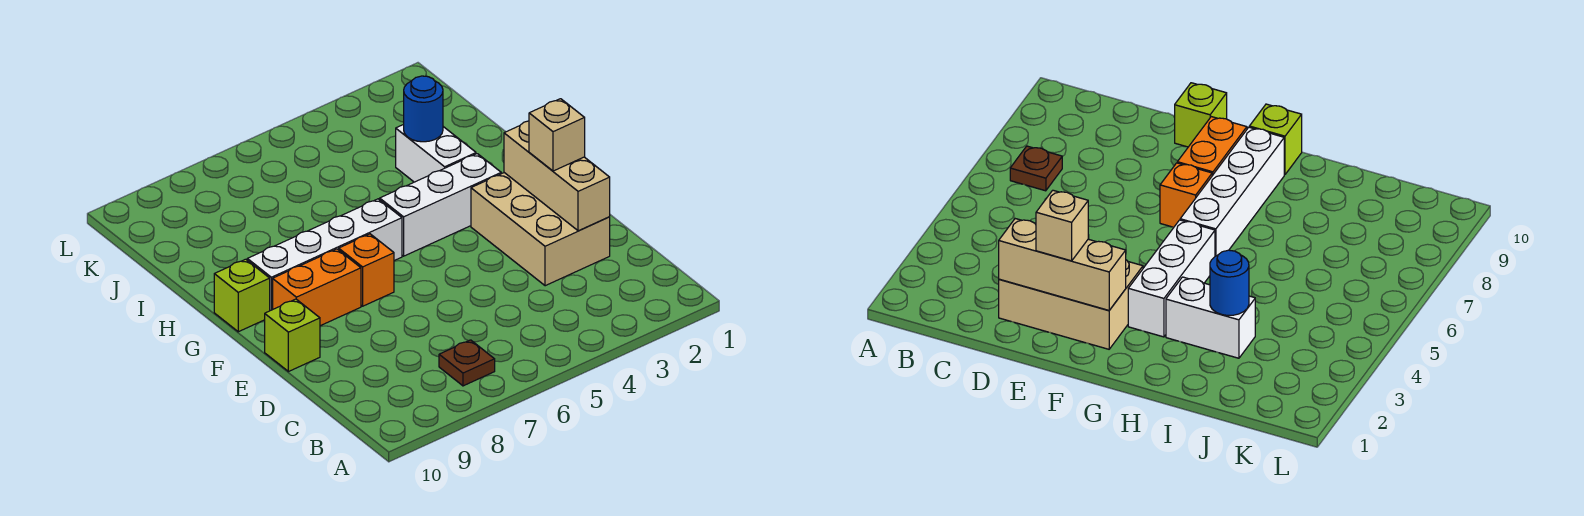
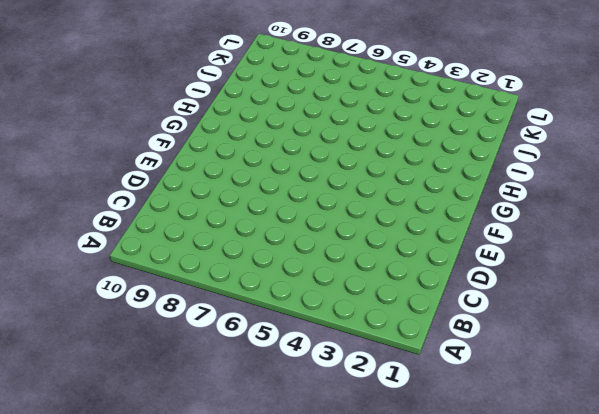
none -> brown 1x1 plate [439,340,495,386]
none -> tan 2x3 brick [471,173,610,286]
none -> lime 1x1 brick [265,299,320,372]

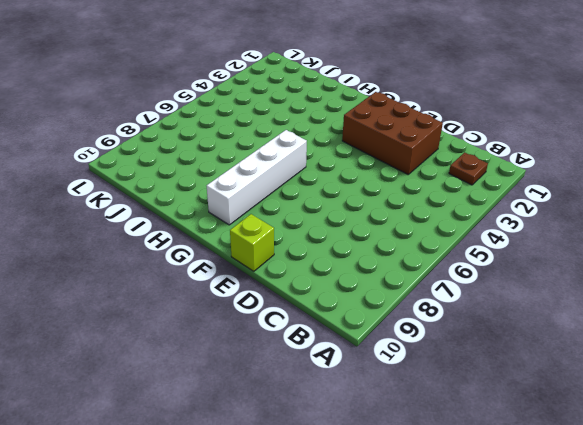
brown 1x1 plate [449,152,488,185] -> brown 1x1 plate moved to [439,340,495,386]
brown 2x3 brick [342,92,443,174] -> tan 2x3 brick [471,173,610,286]
none -> orange 1x1 brick [339,234,394,306]
none -> orange 1x2 brick [273,249,361,326]
none -> white 1x3 brick [380,154,501,256]

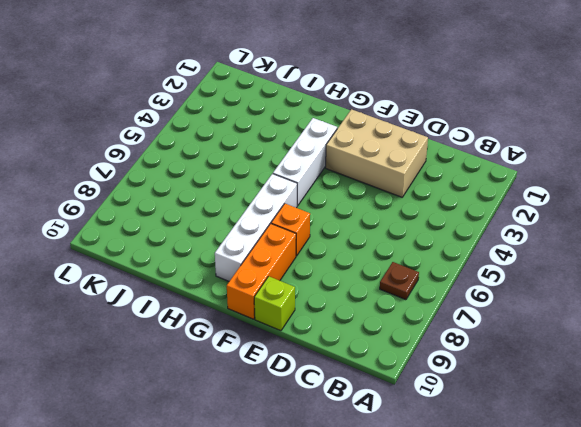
orange 1x3 brick [227,224,296,319] -> orange 1x2 brick [273,249,361,326]
none -> lime 1x1 brick [214,259,270,332]
none -> white 1x2 brick [396,124,476,182]
none -> tan 1x3 brick [504,121,610,231]

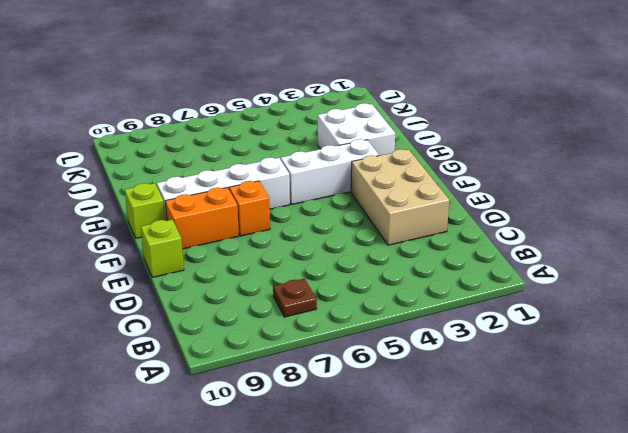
white 2x2 brick [318,103,395,156] -> white 1x2 brick [396,124,476,182]
none -> tan 1x3 brick [504,121,610,231]
none -> blue 1x1 round brick [404,76,443,142]
none -> tan 1x1 brick [529,99,585,171]

